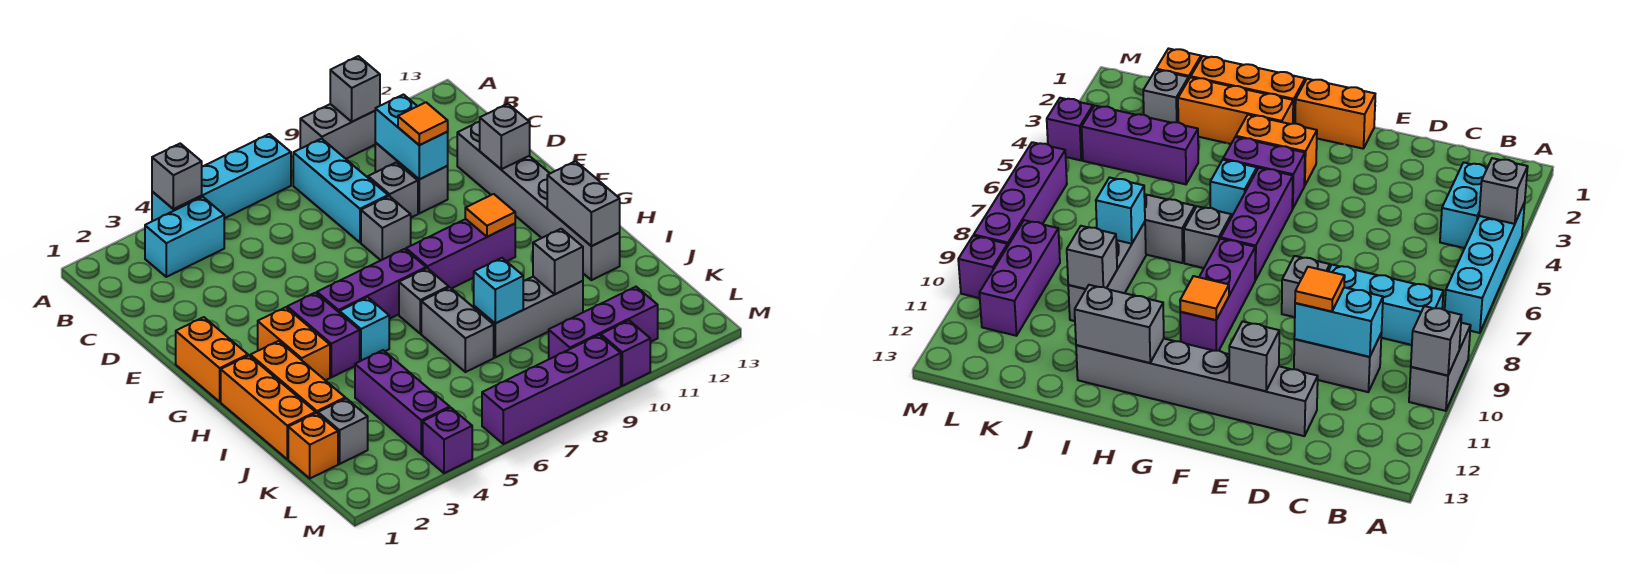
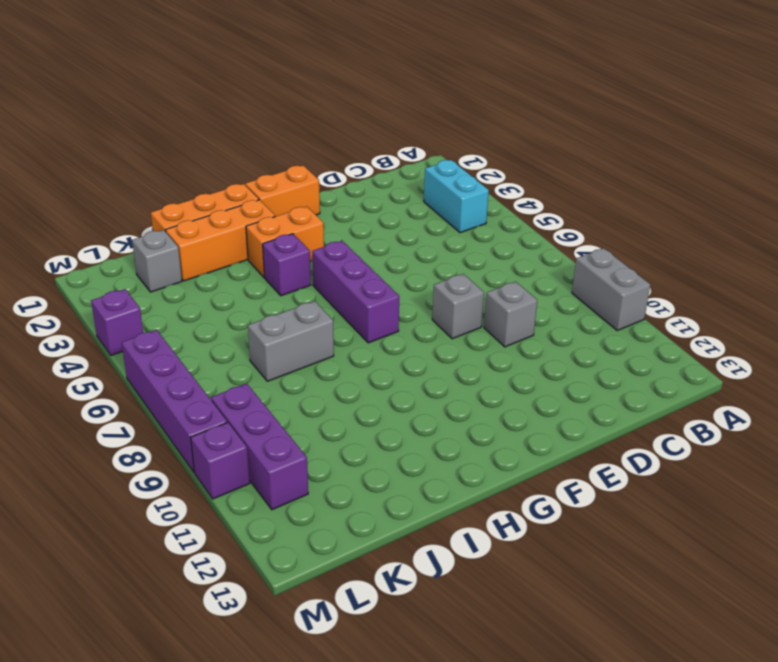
purple 1x1 brick [263,234,311,296] -> purple 1x2 brick [287,293,360,377]
none -> cyan 1x4 brick [152,134,291,221]
none -> cyan 1x3 brick [293,139,388,242]
none -> grey 1x2 brick [375,143,448,213]
none -> grey 1x6 brick [457,122,620,280]

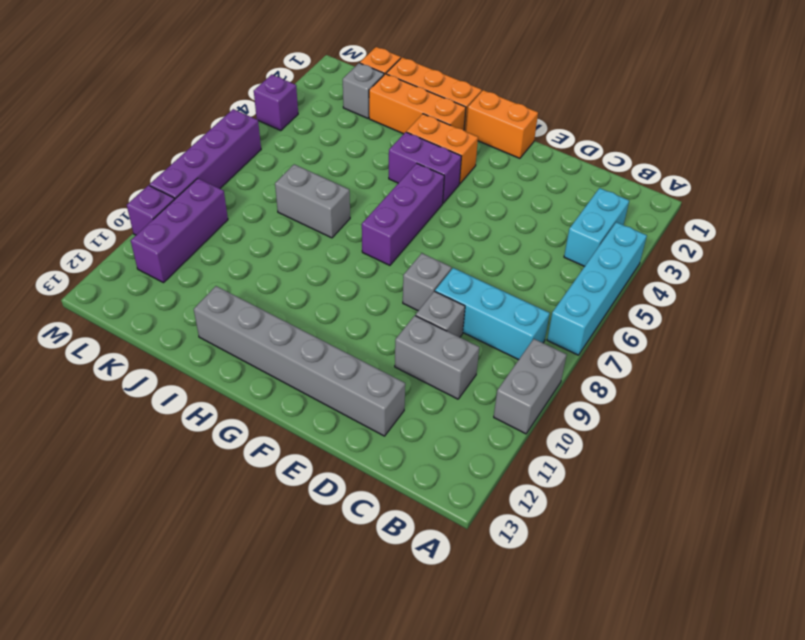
none -> purple 1x3 brick [406,219,515,289]
none -> cyan 1x1 brick [340,297,389,361]
none -> grey 1x1 brick [399,268,449,334]
none -> purple 1x3 brick [355,350,450,454]

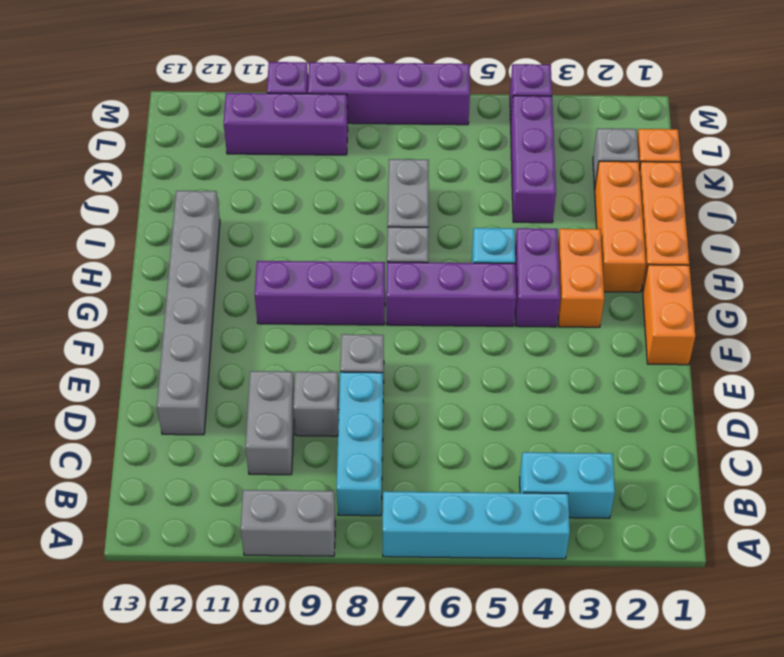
none -> grey 1x3 brick [474,277,583,357]
none -> grey 1x1 brick [152,144,202,209]
none -> grey 1x1 brick [330,56,380,122]
none -> cyan 1x2 brick [375,95,448,179]

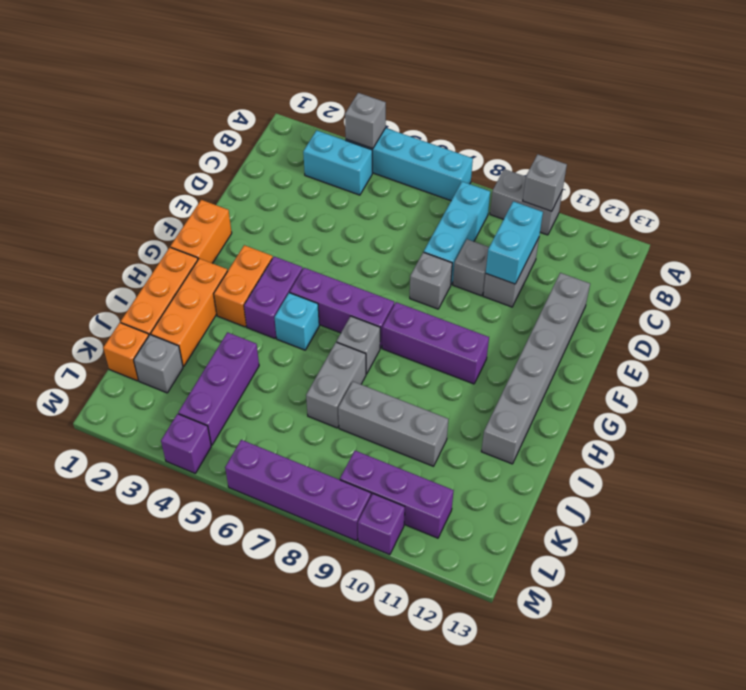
none -> grey 1x1 brick [480,104,530,169]
none -> orange 1x1 tile [465,194,515,237]
none -> grey 1x2 brick [547,161,620,246]
none -> cyan 1x1 brick [474,258,523,323]

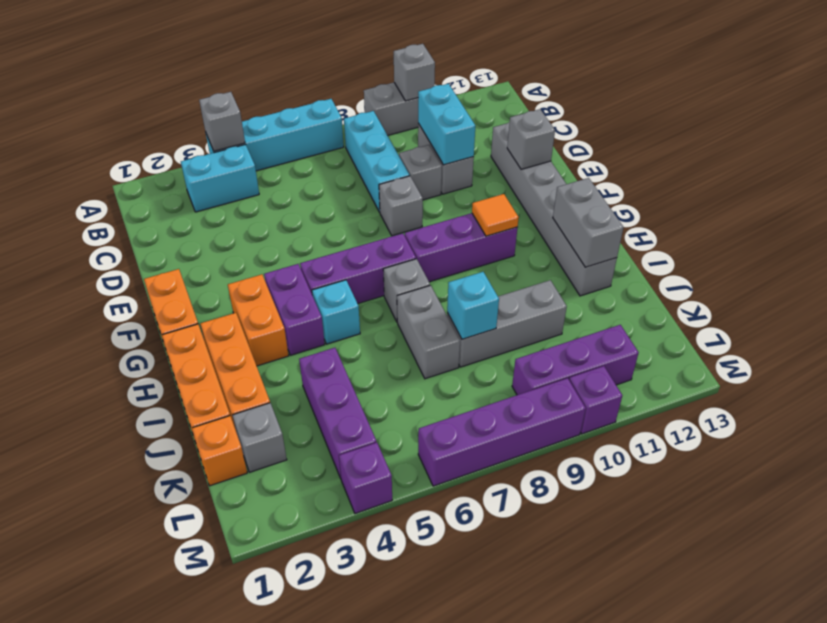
none -> grey 1x1 brick [533,229,583,294]
none -> orange 1x1 tile [398,102,448,145]

